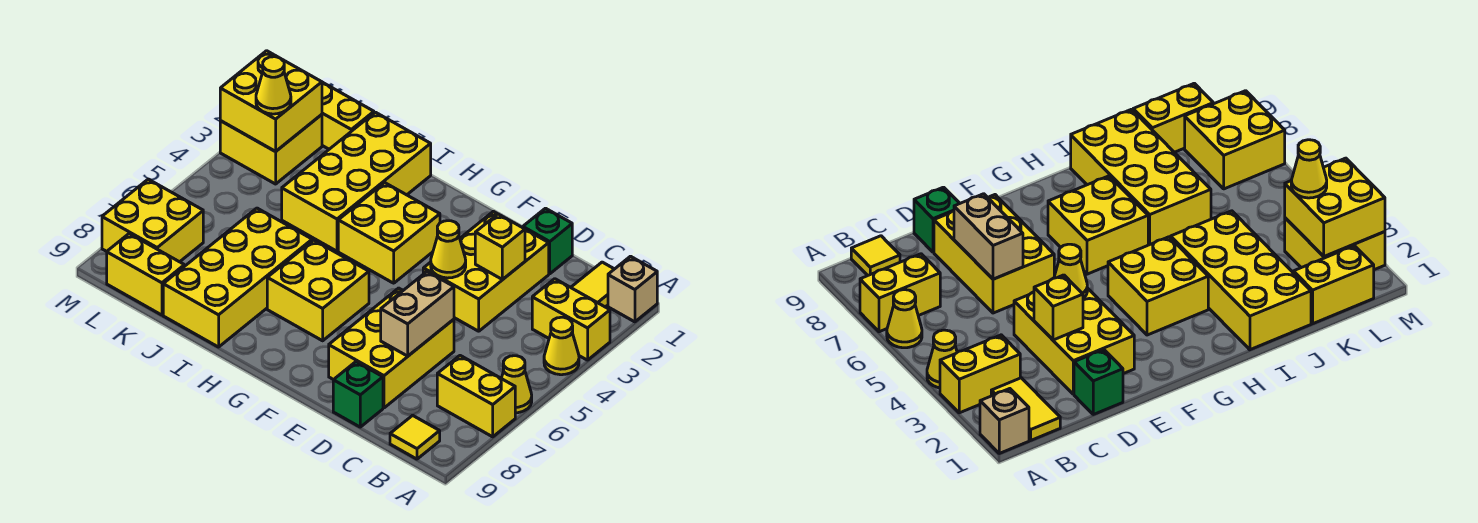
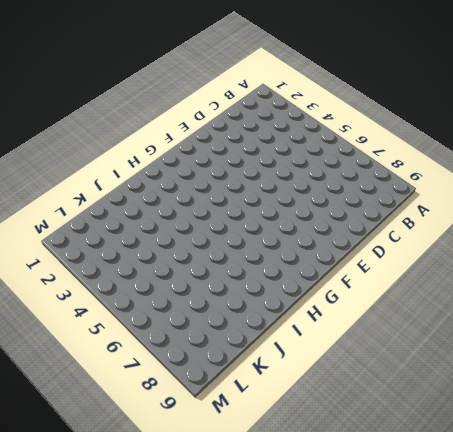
none -> tan 1x1 brick [608,256,657,322]
none -> yellow 1x2 brick [532,279,610,360]
none -> yellow 1x1 cone [544,317,579,375]

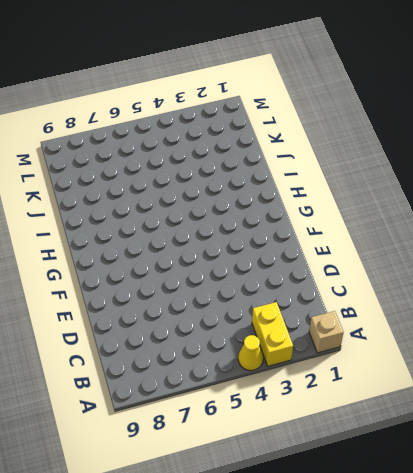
none -> yellow 1x1 cone [501,356,532,413]
none -> yellow 1x2 brick [437,356,515,437]
none -> yellow 1x2 tile [571,262,614,307]

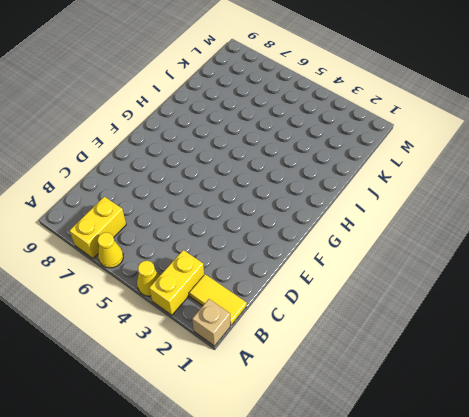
none -> yellow 1x1 tile [390,415,440,459]
none -> green 1x1 brick [523,208,572,274]
none -> yellow 2x3 brick [423,211,549,331]

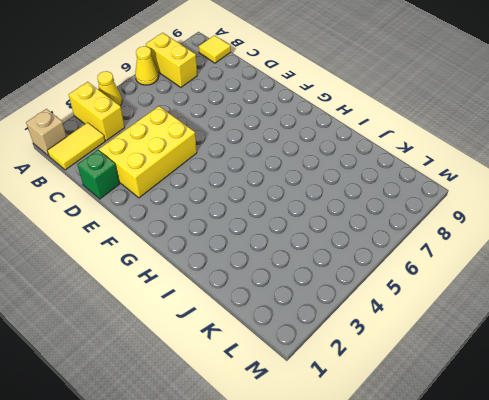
none -> yellow 2x3 brick [329,288,454,408]
none -> green 1x1 brick [333,362,383,427]
none -> yellow 2x2 brick [338,183,440,283]

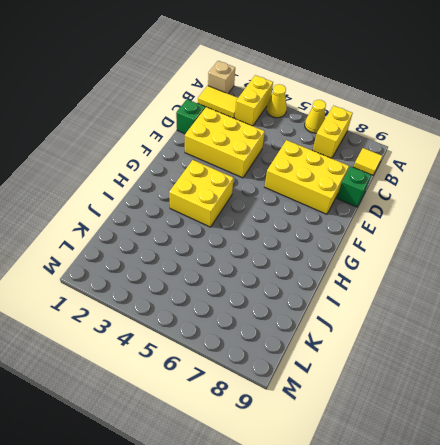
none -> yellow 2x2 brick [267,240,369,341]
none -> yellow 2x4 brick [282,112,431,251]
none -> yellow 2x4 brick [163,208,312,347]

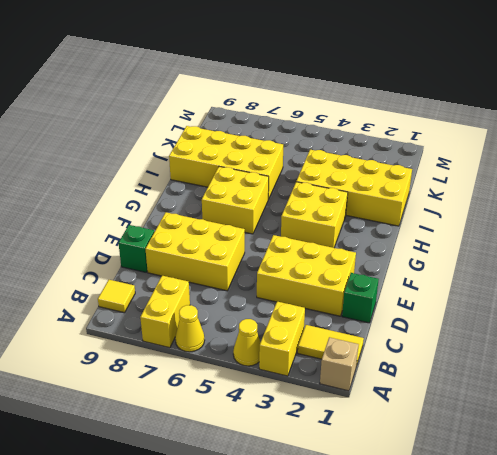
none -> yellow 1x2 brick [322,82,374,149]
none -> yellow 1x2 brick [107,234,184,315]
none -> yellow 2x2 brick [220,115,322,184]

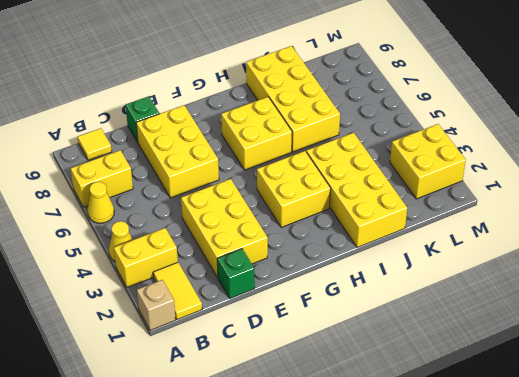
none -> yellow 1x2 brick [322,82,374,149]
none -> yellow 1x2 brick [107,234,184,315]
none -> yellow 2x2 brick [102,179,203,262]

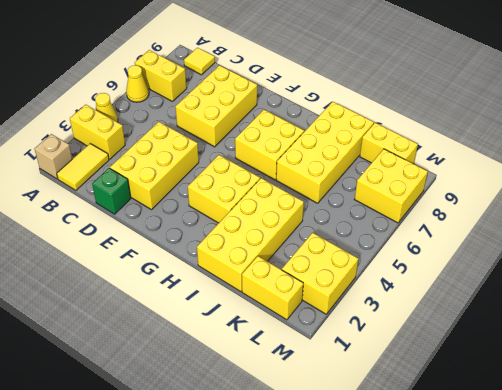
none -> green 1x1 brick [333,362,383,427]
none -> yellow 1x1 brick [475,214,525,280]
none -> tan 1x2 brick [381,272,454,356]

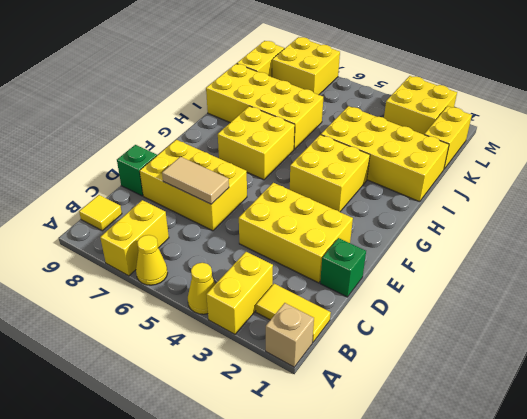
tan 1x2 tile [162,157,229,204] -> tan 1x2 brick [381,272,454,356]
none -> yellow 1x1 brick [475,214,525,280]
none -> yellow 1x1 cone [431,221,466,278]
none -> yellow 2x2 brick [220,51,322,152]

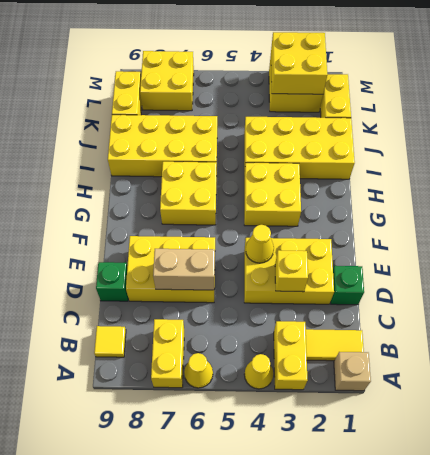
none -> yellow 1x1 cone [256,57,291,114]

